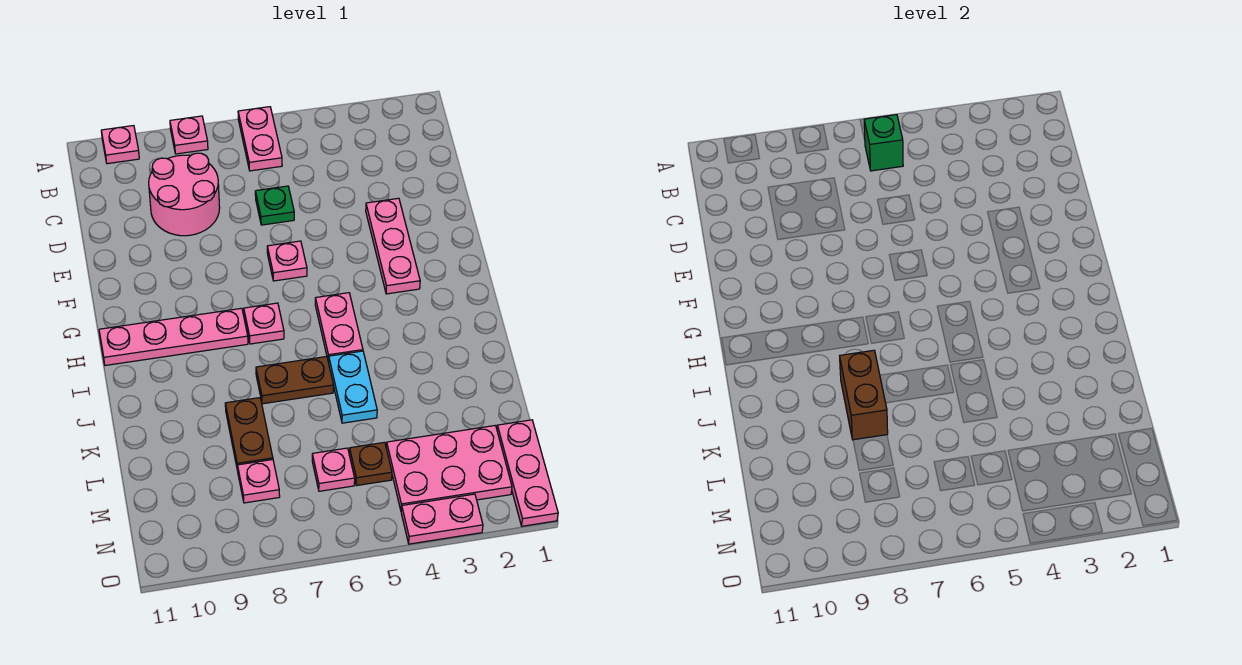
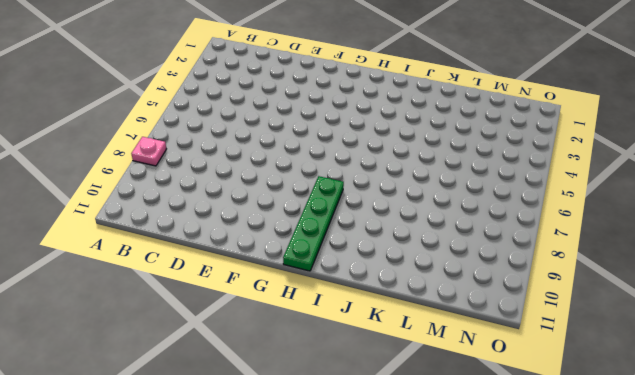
green 1x4 plate [283,176,344,271] -> pink 1x4 plate [99,308,248,365]
none -> pink 1x2 plate [238,107,282,171]
none -> pink 1x1 plate [101,126,139,164]
none -> pink 2x2 round brick [149,153,220,236]

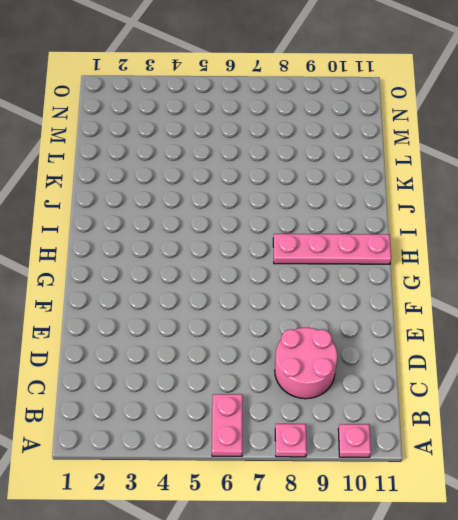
none -> green 1x1 plate [255,186,294,225]
none -> pink 1x3 plate [366,198,420,294]
none -> pink 1x1 plate [267,241,307,281]

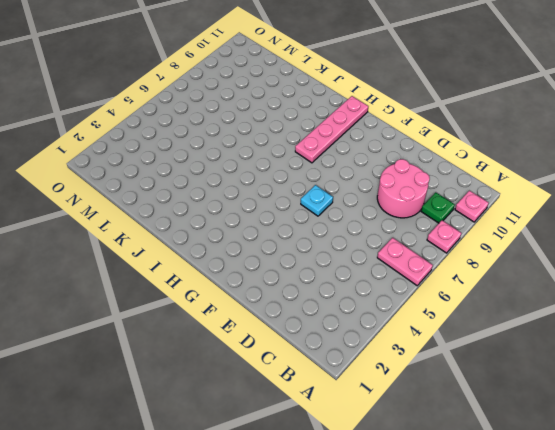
green 1x1 plate [421,192,455,223] -> green 1x1 plate moved to [255,186,294,225]
cyan 1x1 plate [301,185,333,216] -> pink 1x1 plate [267,241,307,281]
none -> pink 1x3 plate [366,198,420,294]
none -> pink 1x2 plate [315,293,363,362]
none -> pink 1x1 plate [244,303,284,344]

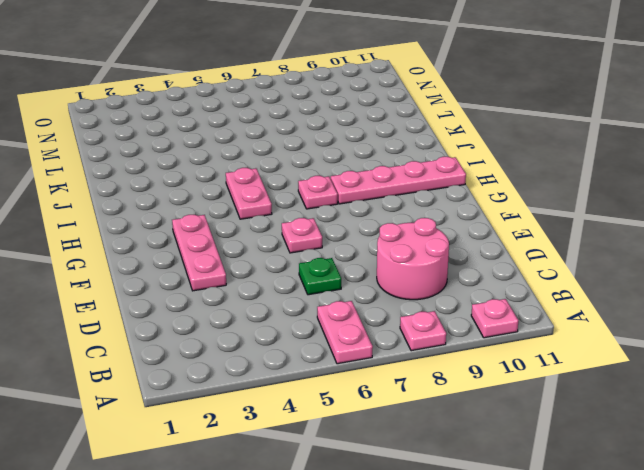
none -> cyan 1x2 plate [329,351,377,423]
none -> brown 1x2 plate [256,356,334,404]
none -> brown 1x2 plate [225,398,273,470]

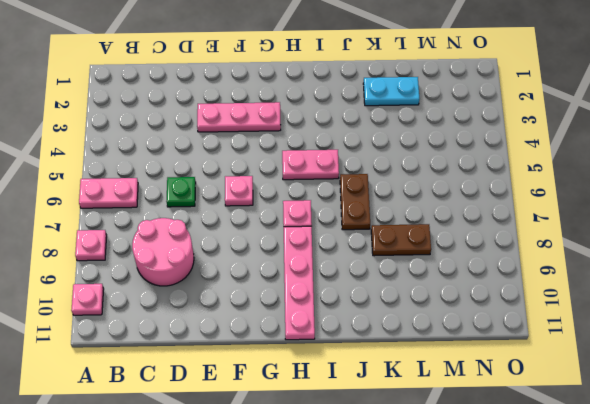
cyan 1x2 plate [363,77,420,106] -> cyan 1x2 plate moved to [329,351,377,423]
none -> pink 1x3 plate [497,420,558,526]
none -> pink 2x3 plate [386,426,512,510]
none -> brown 1x1 plate [349,442,392,486]

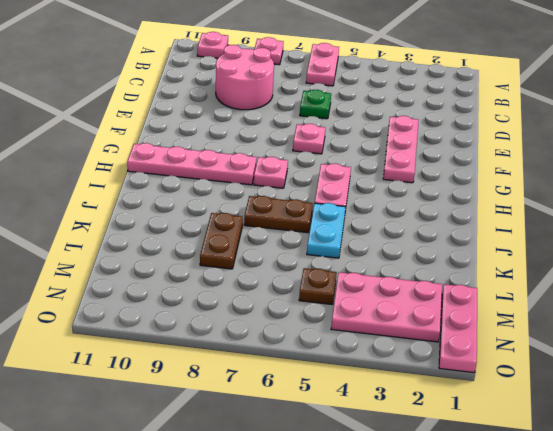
none -> pink 1x1 plate [312,448,355,491]
none -> pink 1x1 plate [237,460,280,503]
none -> pink 1x2 plate [401,494,483,544]

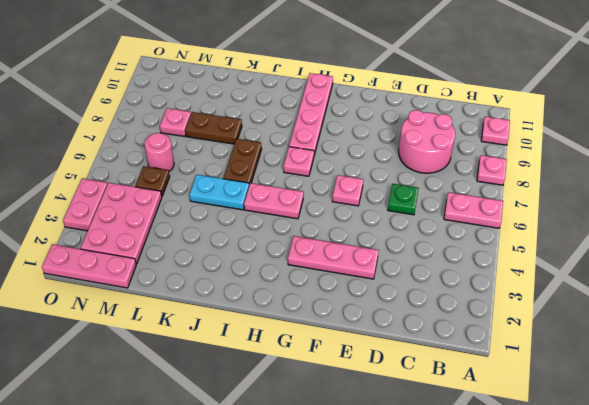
pink 1x1 round brick [144,133,174,171] -> pink 1x1 plate [312,448,355,491]
none -> green 1x1 brick [864,115,903,171]
none -> brown 1x2 brick [840,350,888,440]

